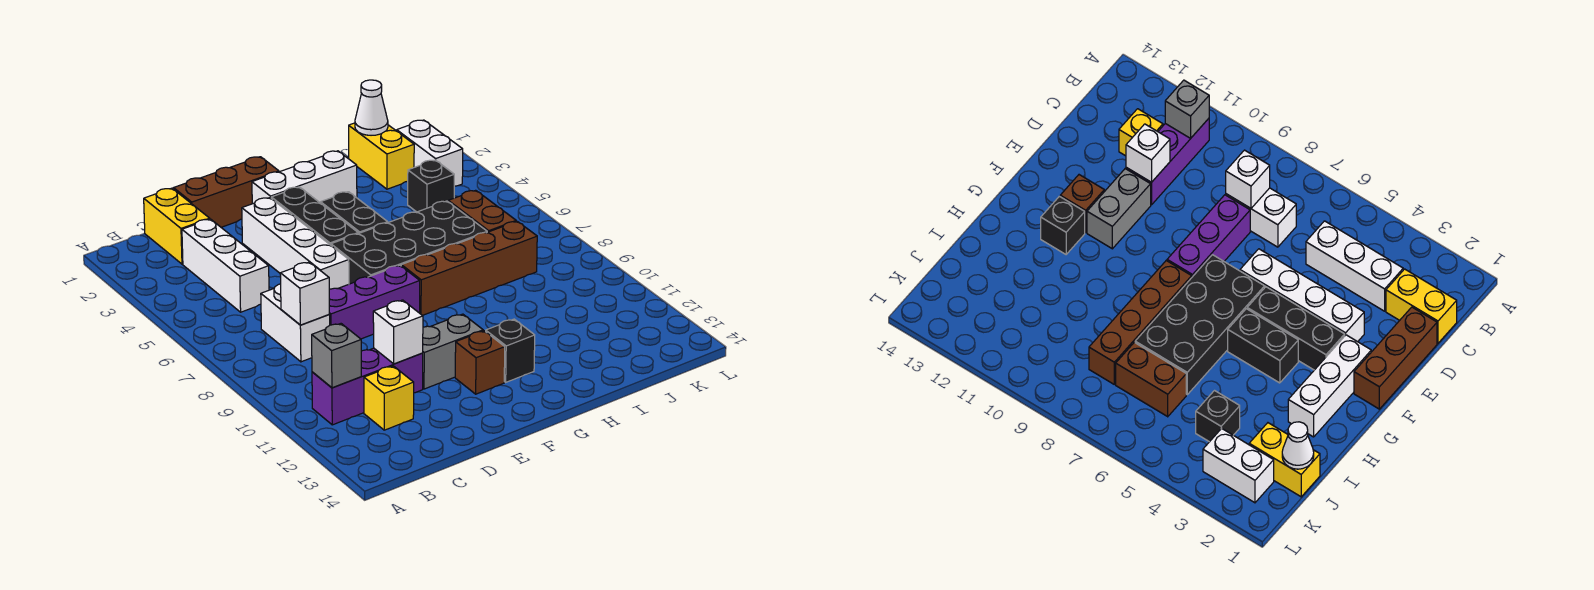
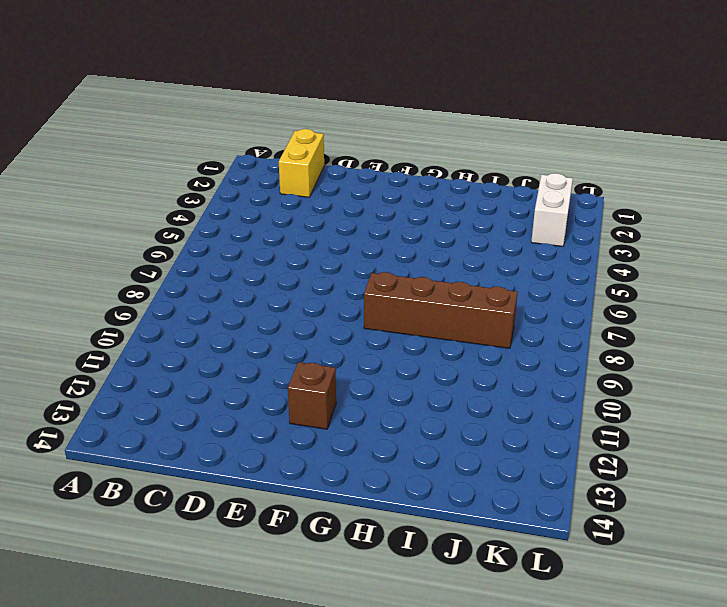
none -> purple 1x3 brick [312,348,423,425]
none -> white 1x3 brick [182,219,269,312]
none -> white 1x2 brick [261,284,330,362]

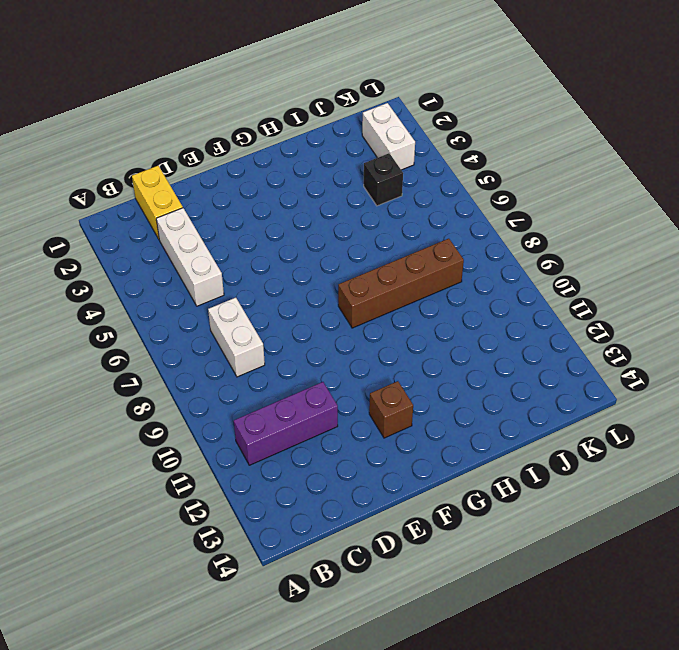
none -> yellow 1x1 brick [364,366,414,430]
none -> brown 1x3 brick [174,157,279,227]
none -> purple 1x3 brick [329,265,420,339]

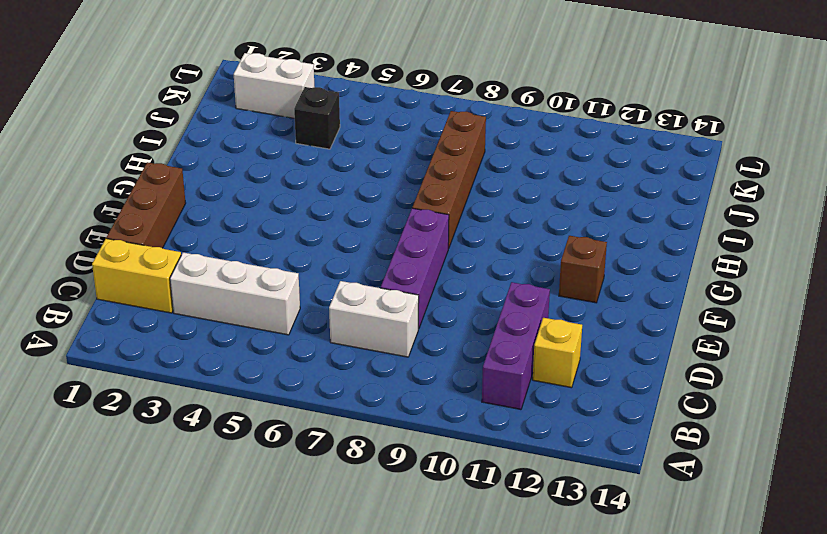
none -> white 1x4 brick [242,198,349,289]
none -> grey 1x2 brick [423,314,483,389]
none -> white 1x3 brick [252,151,357,204]

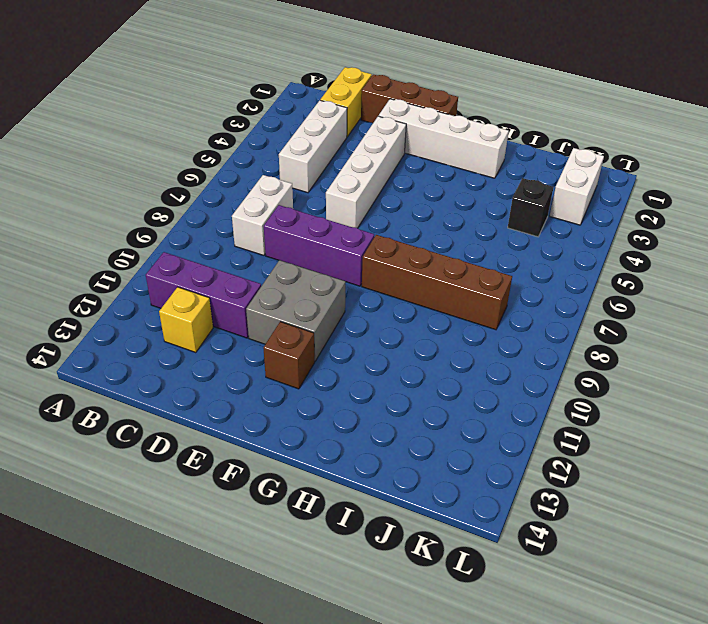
white 1x4 brick [379,99,509,178] -> white 1x3 brick [252,151,357,204]
grey 2x2 brick [246,260,346,361] -> grey 1x2 brick [423,314,483,389]
none -> black 1x3 brick [271,187,358,245]
none -> black 2x4 brick [331,201,487,284]
none -> black 1x2 brick [321,192,388,233]

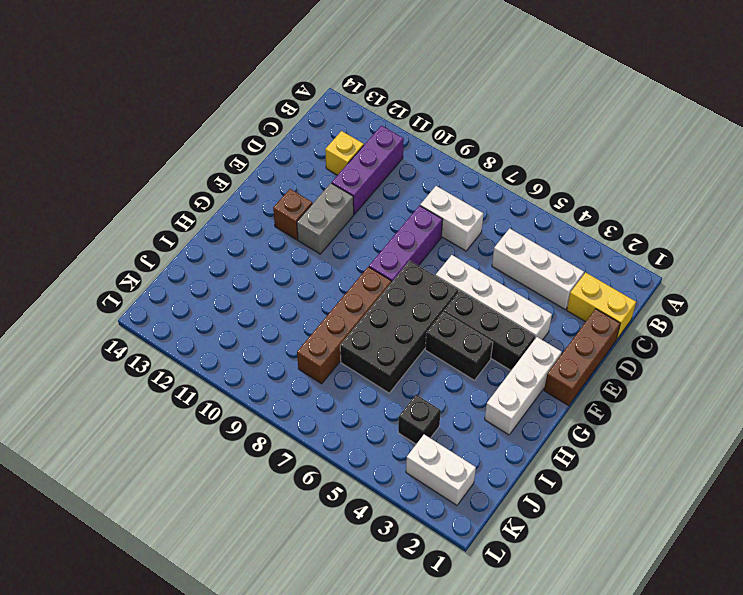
none -> black 1x1 brick [486,319,535,382]
none -> yellow 1x2 brick [349,123,414,189]
none -> brown 1x2 brick [448,190,516,232]

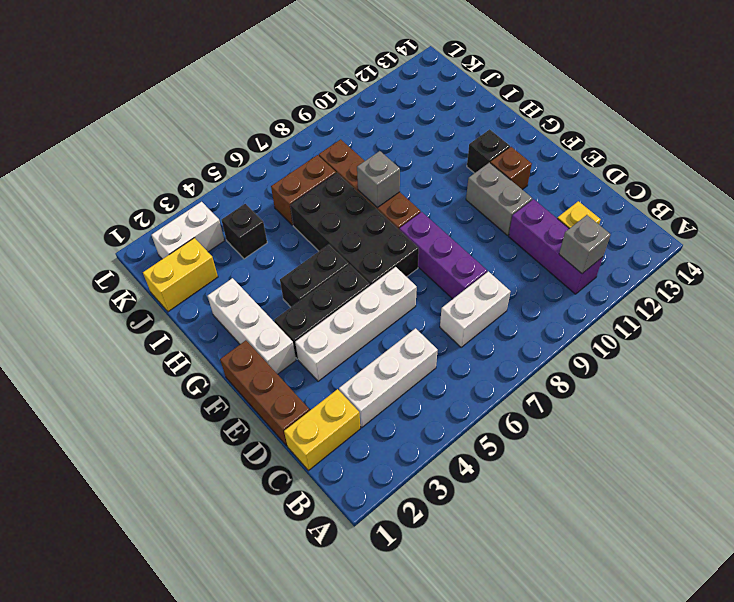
grey 1x1 brick [357,151,400,207] -> none
none -> white 1x1 brick [280,262,329,325]
none -> white 1x1 brick [373,300,423,364]
none -> white 1x1 cone [355,80,388,135]

